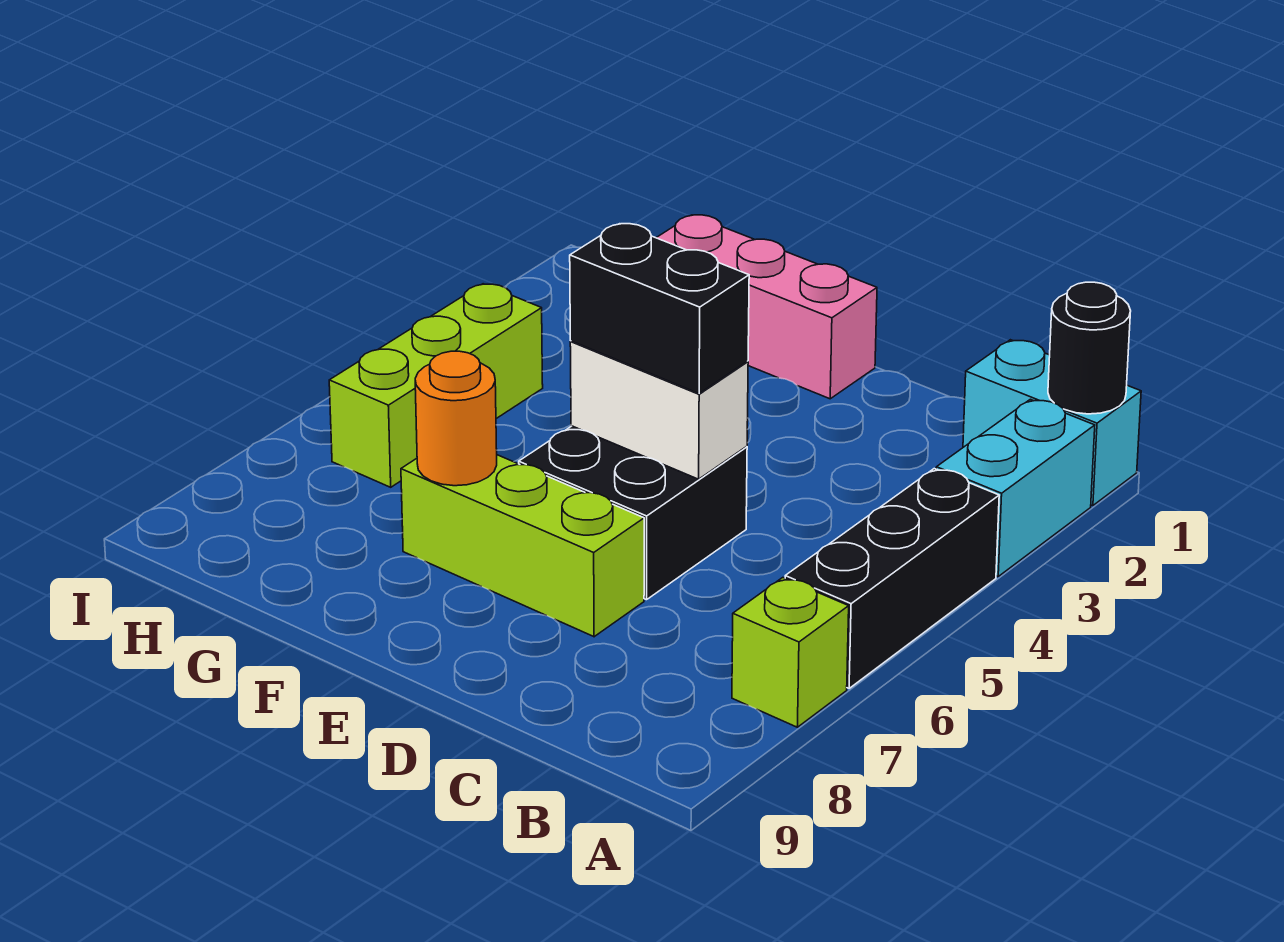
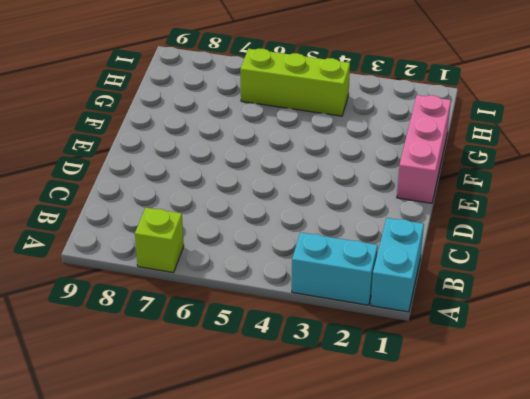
none -> black 1x3 brick [785,469,999,688]
none -> black 2x2 brick [519,426,747,600]
none -> lime 1x3 brick [401,455,644,637]

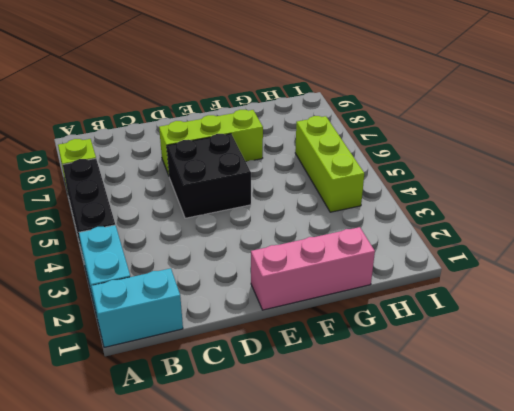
none -> black 1x1 round brick [1048,282,1131,414]
none -> white 1x2 brick [570,341,748,479]
none -> orange 1x1 round brick [415,351,497,486]

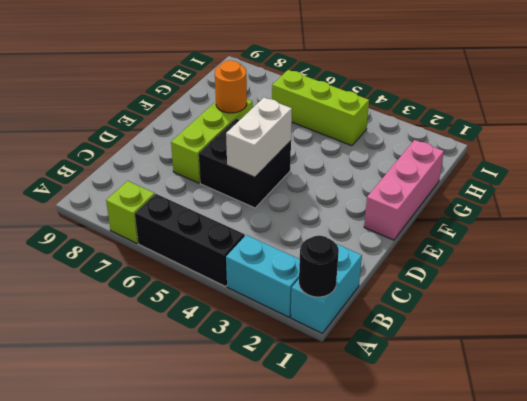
none -> black 1x2 brick [570,224,749,393]

